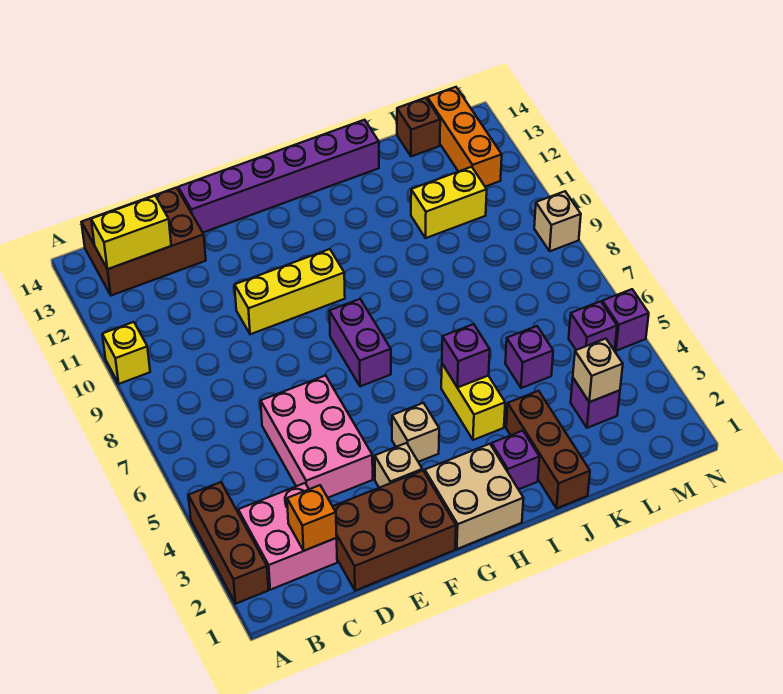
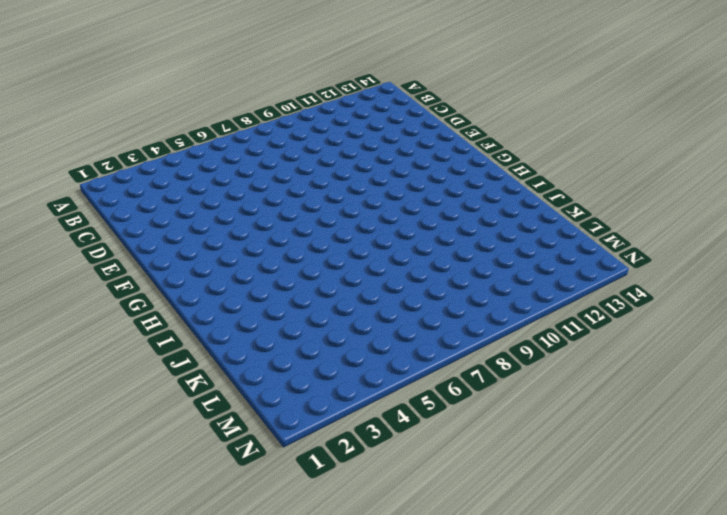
none -> brown 1x3 brick [188,482,268,604]
none -> yellow 1x1 brick [102,322,150,384]
none -> pink 2x2 brick [238,483,337,590]

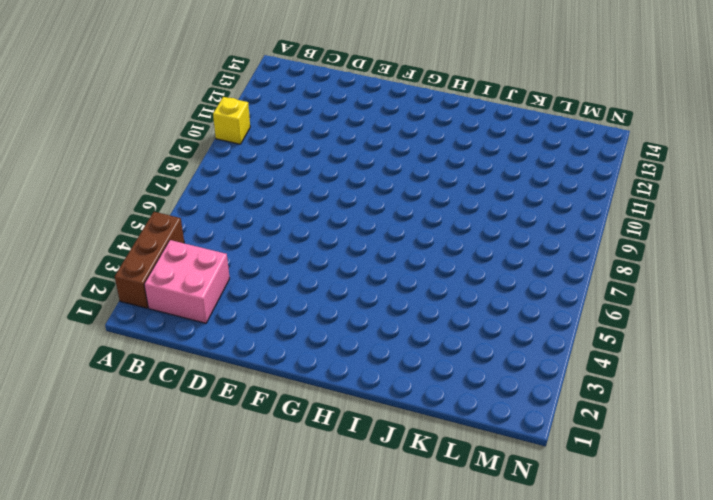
none -> brown 2x3 brick [81,188,206,296]
none -> brown 2x3 brick [333,470,456,591]
none -> pink 2x3 brick [261,375,373,498]

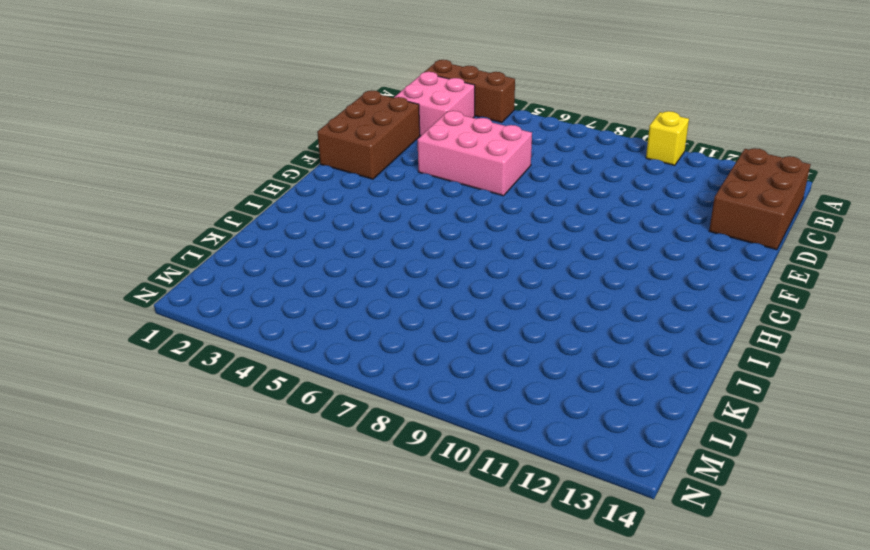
none -> yellow 1x3 brick [235,249,345,334]
none -> purple 1x6 brick [178,120,379,232]
none -> tan 1x1 brick [375,443,422,488]

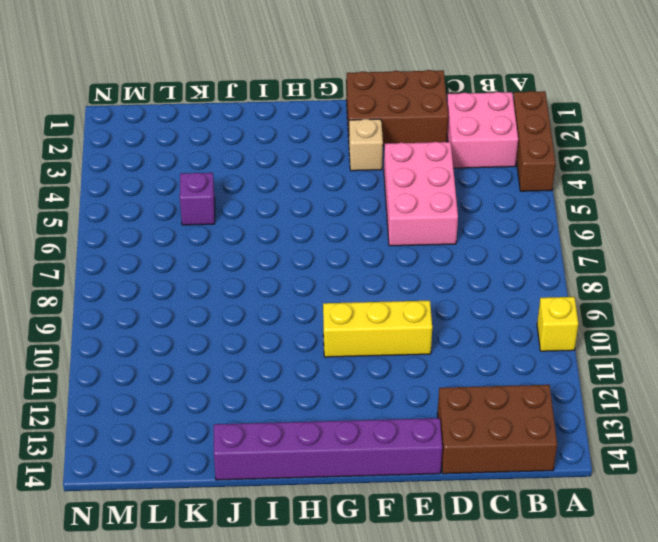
none -> tan 2x2 brick [425,444,523,549]
none -> tan 1x1 brick [392,403,439,462]
none -> purple 1x2 brick [329,299,391,386]

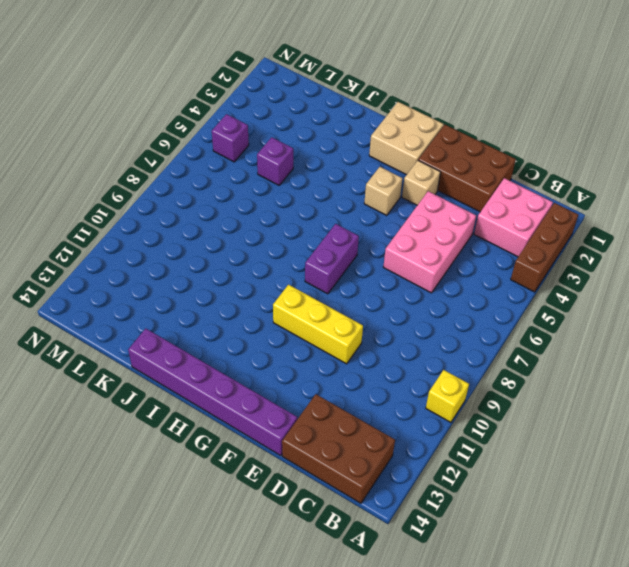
none -> purple 1x1 brick [491,431,539,489]
none -> yellow 1x2 brick [441,364,505,440]
none -> brown 1x3 brick [506,391,590,508]

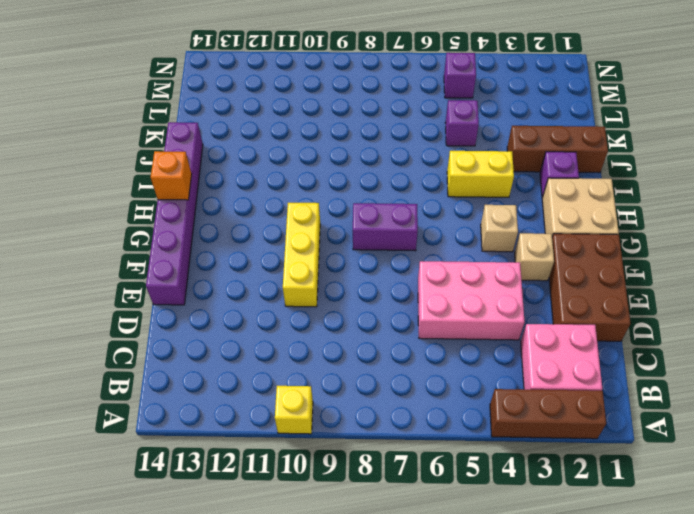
orange 1x1 brick [151,151,192,200] -> orange 1x1 brick moved to [287,485,337,551]
none -> brown 2x3 brick [81,188,206,296]
none -> yellow 1x2 brick [411,167,487,238]
none -> purple 1x1 brick [571,378,620,428]

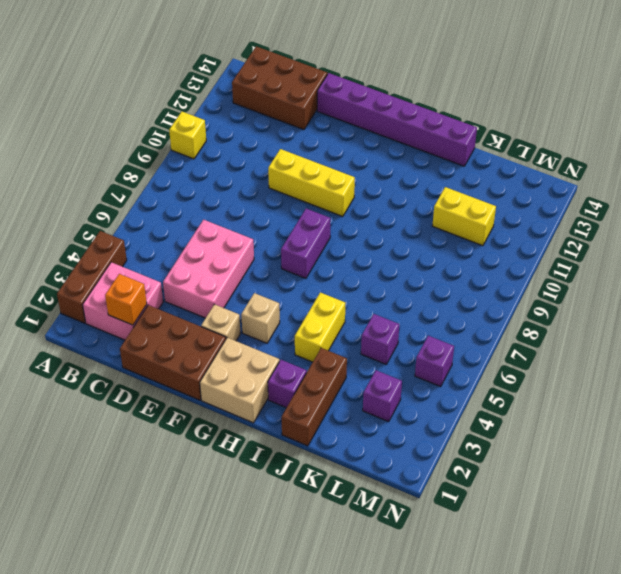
none -> brown 1x1 brick [397,98,440,156]
none -> orange 1x3 brick [427,87,502,187]
none -> purple 1x1 brick [602,289,649,351]

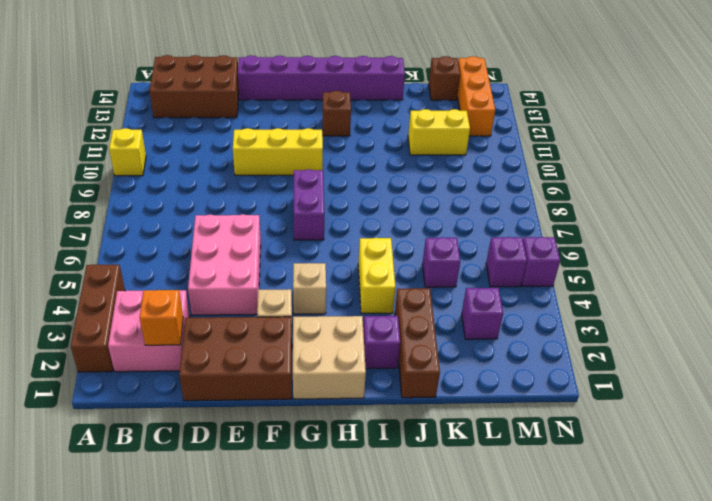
brown 1x1 brick [323,91,351,136] -> none
none -> tan 1x1 brick [534,191,581,251]
none -> yellow 1x2 brick [91,196,171,269]
none -> purple 1x1 brick [442,324,490,388]

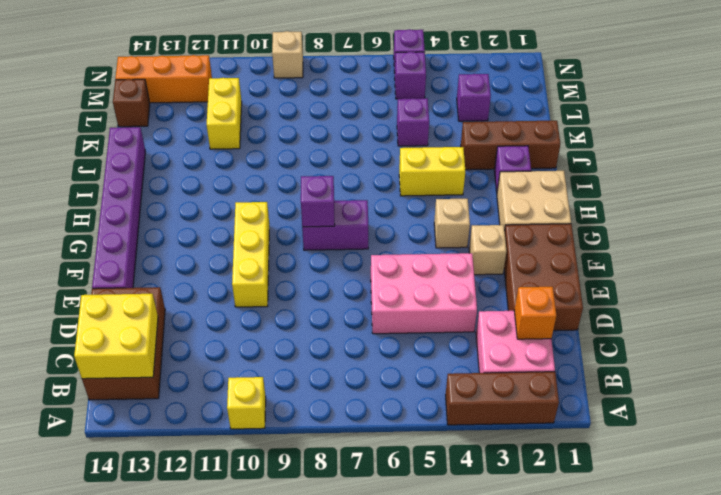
yellow 2x2 brick [74,294,158,379] -> yellow 1x2 brick [91,196,171,269]
purple 1x1 brick [301,176,335,227] -> purple 1x1 brick moved to [442,324,490,388]
none -> tan 1x1 brick [573,339,623,402]

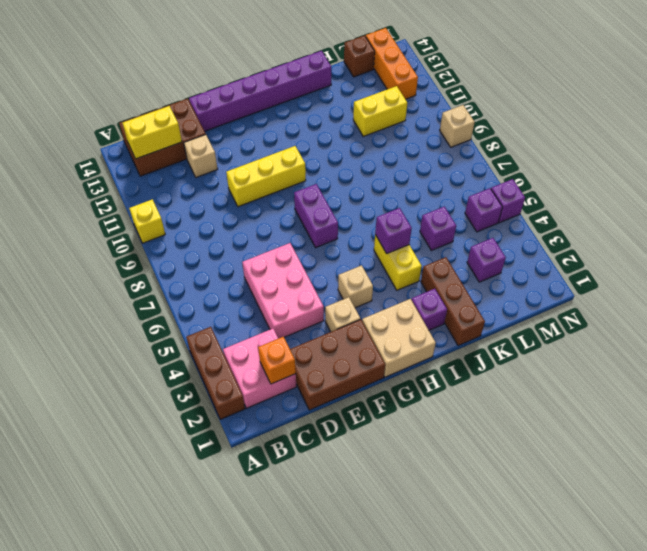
tan 1x1 brick [184,135,218,177] -> tan 1x1 brick moved to [573,339,623,402]

